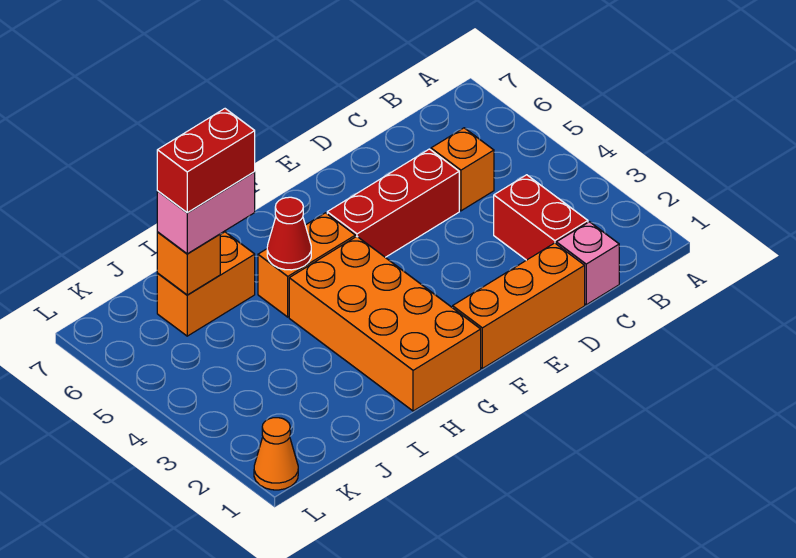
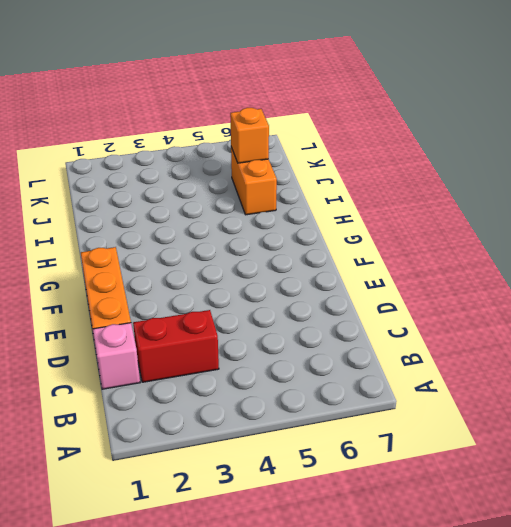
none -> orange 1x1 brick [431,128,494,211]
none -> red 1x3 brick [327,149,459,257]
none -> orange 2x4 brick [289,236,481,411]

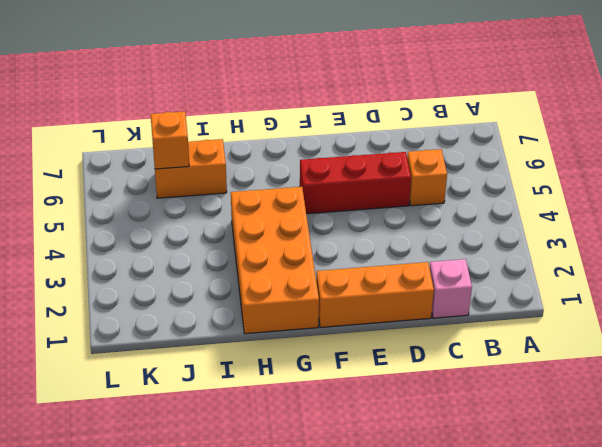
none -> red 1x2 brick [494,175,588,260]
none -> orange 1x2 brick [258,213,355,317]
none -> orange 1x1 cone [254,418,298,490]

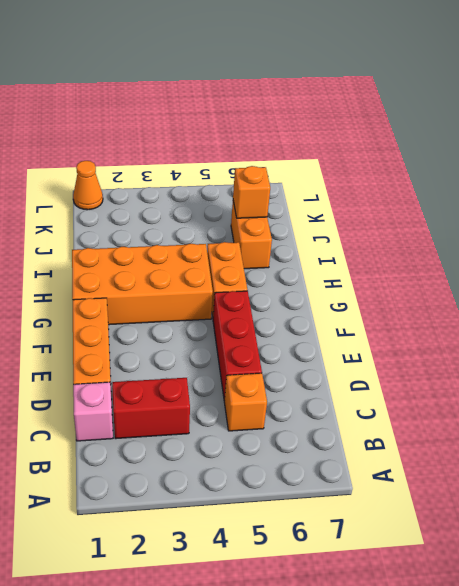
none -> red 1x1 cone [267,197,311,270]
none -> pink 1x2 brick [157,172,255,254]
none -> red 1x2 brick [157,109,255,212]

